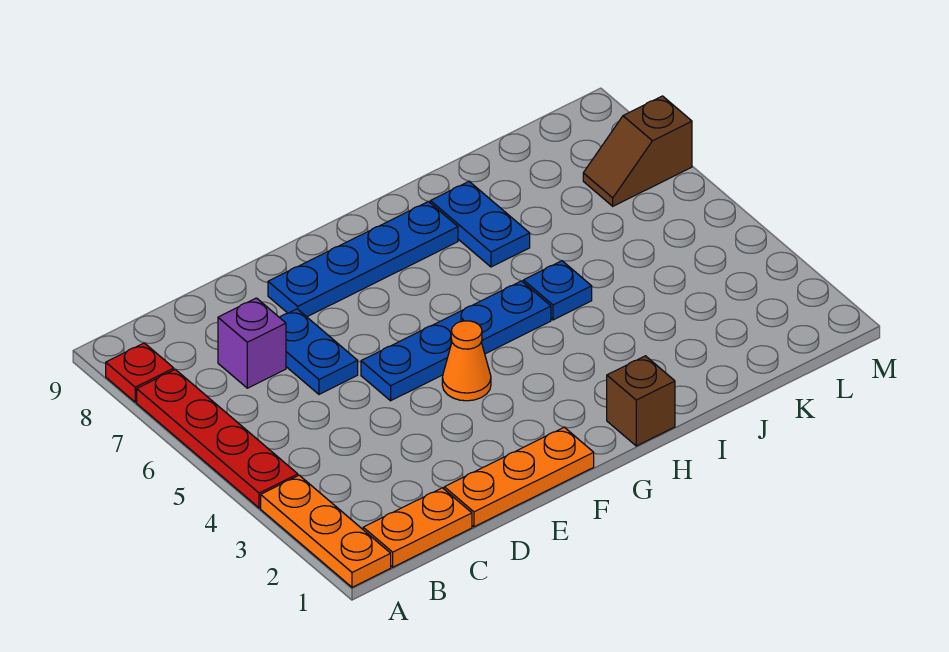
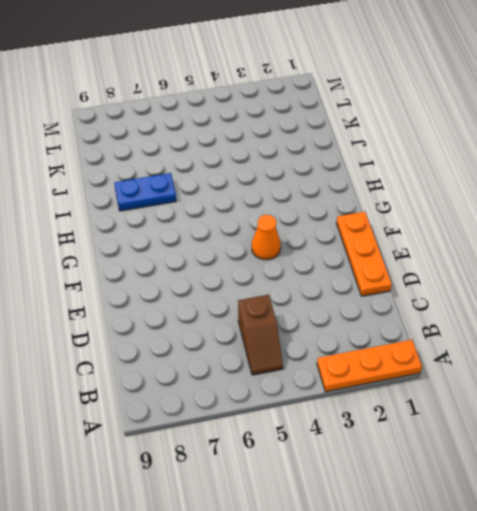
brown 1x2 slope [238,295,283,375] -> brown 1x2 slope moved to [583,96,692,206]
none -> red 1x4 plate [137,369,298,508]
none -> red 1x1 plate [106,343,174,402]
none -> orange 1x2 plate [363,488,472,567]

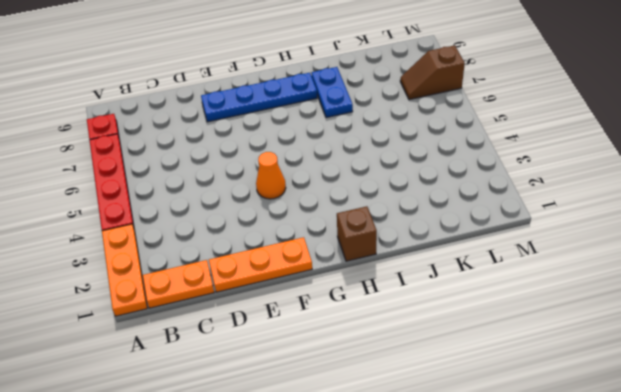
none -> purple 1x1 brick [218,298,286,388]
none -> blue 1x2 plate [280,309,358,394]
none -> blue 1x4 plate [361,281,551,401]

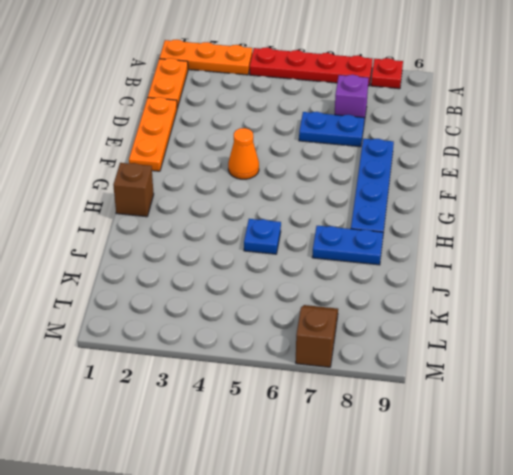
none -> blue 1x4 plate [361,281,551,401]

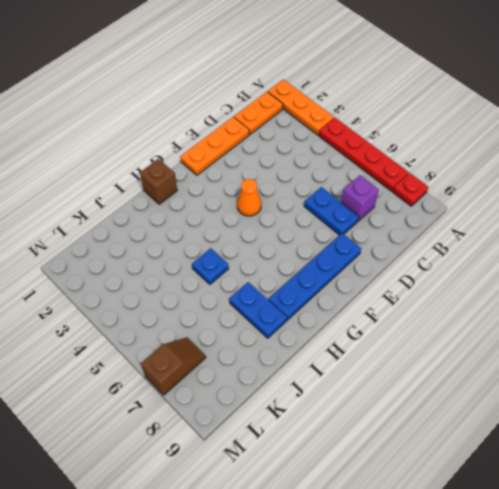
none -> blue 1x4 plate [361,281,551,401]

